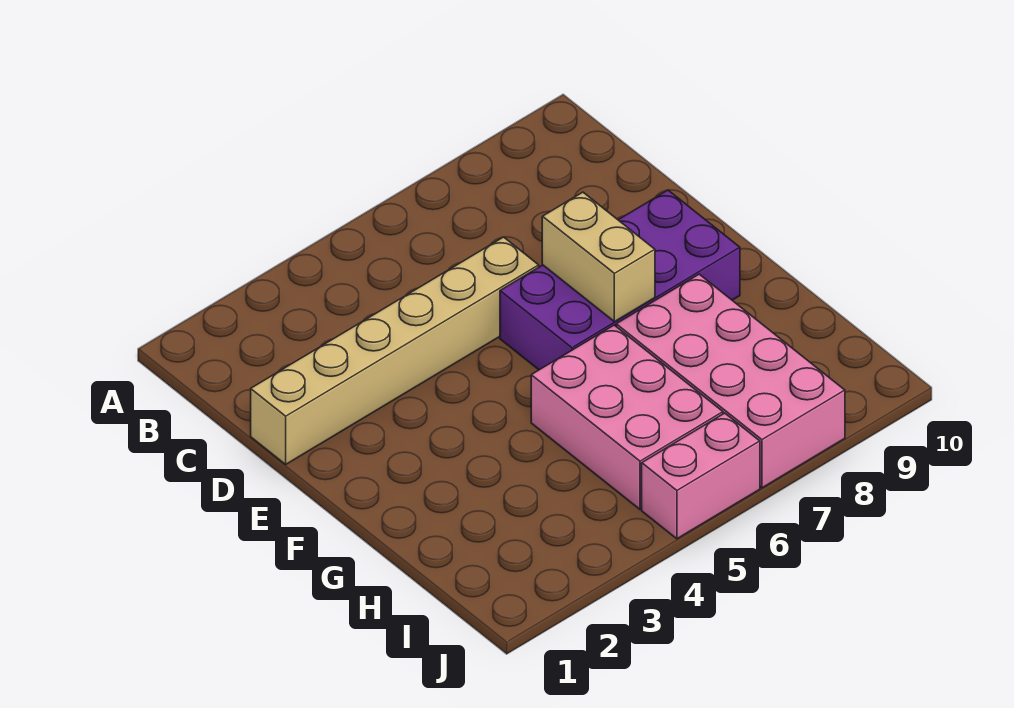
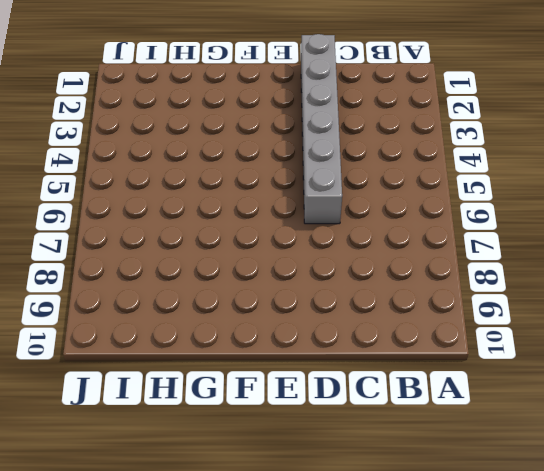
grey 1x6 brick [301,34,342,224] -> tan 1x6 brick [251,237,539,464]
none -> purple 2x4 brick [500,190,740,370]
none -> pink 2x3 brick [531,325,723,509]

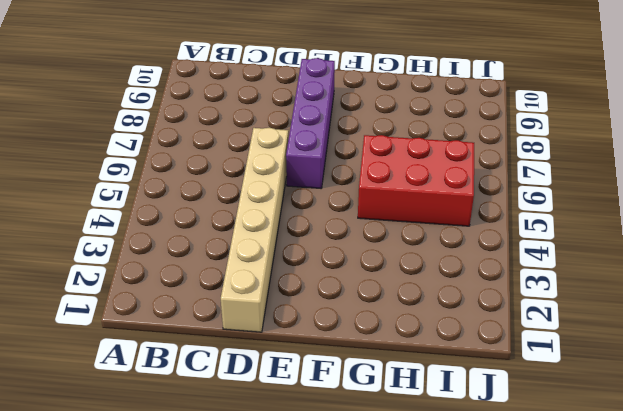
purple 1x4 brick [286,58,335,188] -> purple 2x4 brick [500,190,740,370]
red 2x3 brick [358,135,474,226] -> pink 2x3 brick [531,325,723,509]
none -> pink 2x4 brick [616,274,845,488]
none -> pink 1x2 brick [642,413,760,539]

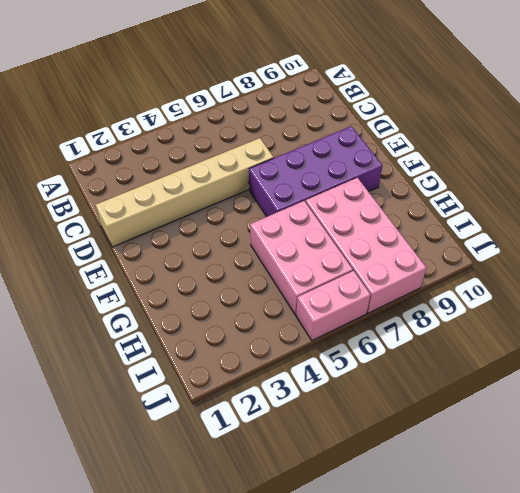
none -> tan 1x2 brick [542,192,655,322]

